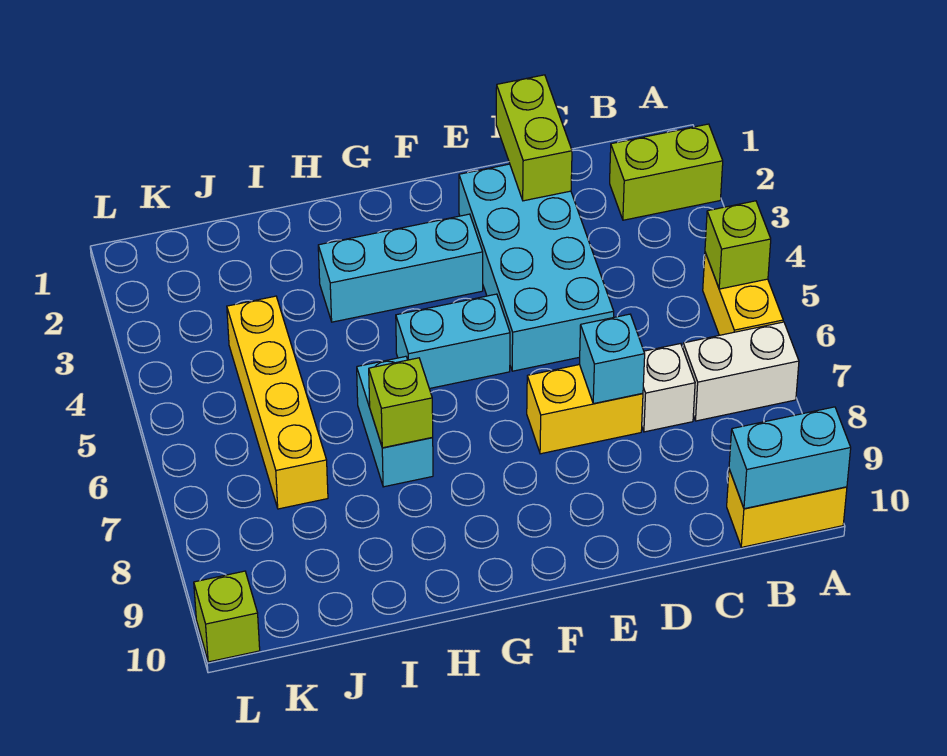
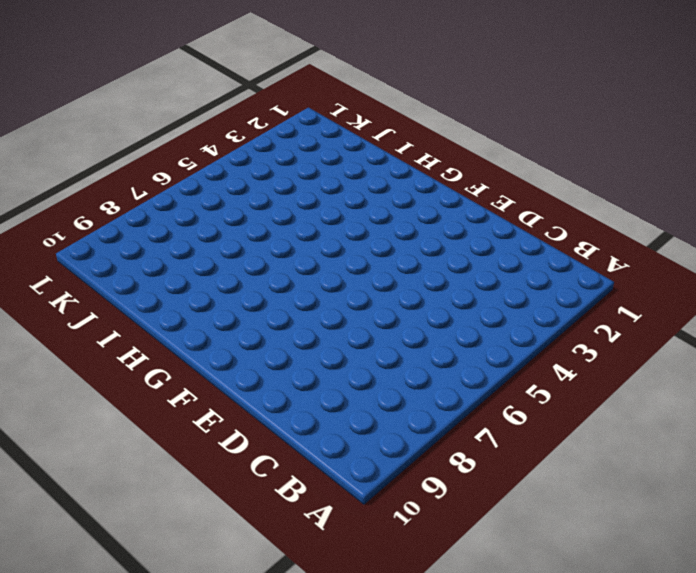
none -> lime 1x2 brick [610,124,723,220]
none -> yellow 1x2 brick [703,253,783,335]
none -> white 1x2 brick [683,322,799,421]

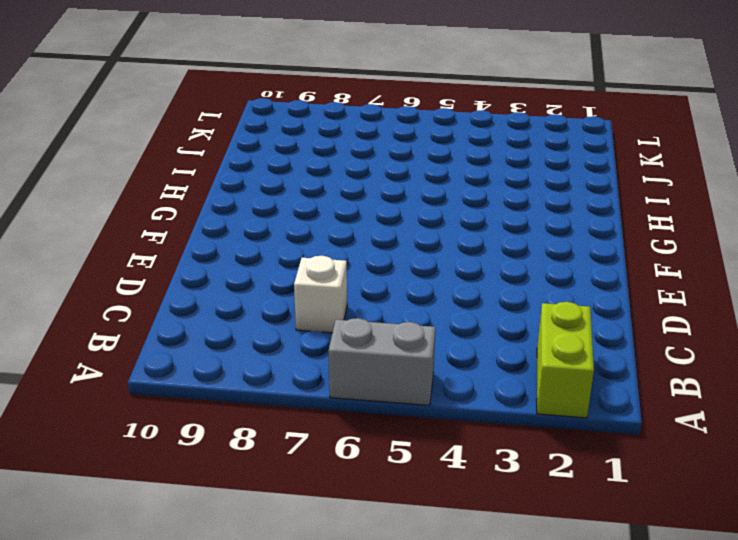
grey 1x2 brick [329,318,435,406] -> yellow 1x2 brick [703,253,783,335]
none -> white 1x2 brick [683,322,799,421]
none -> yellow 1x2 brick [727,469,847,547]
none -> cyan 2x4 brick [459,164,614,371]

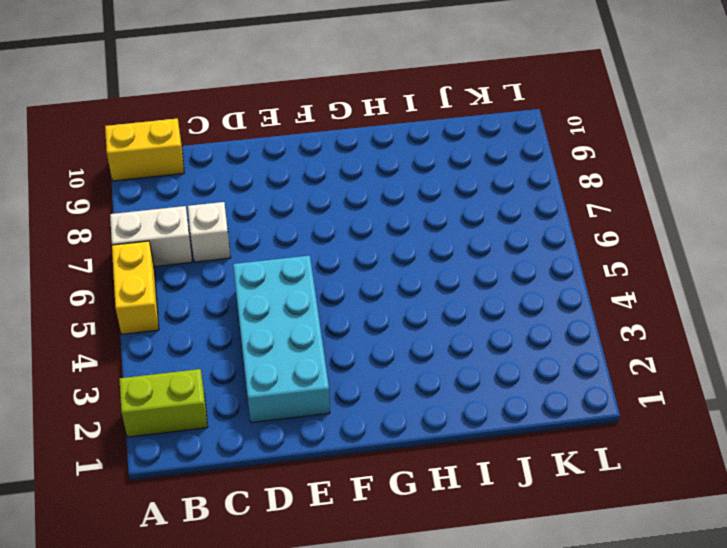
none -> yellow 1x2 brick [527,365,643,454]
none -> cyan 1x3 brick [318,214,483,322]
none -> cyan 1x2 brick [396,294,510,389]

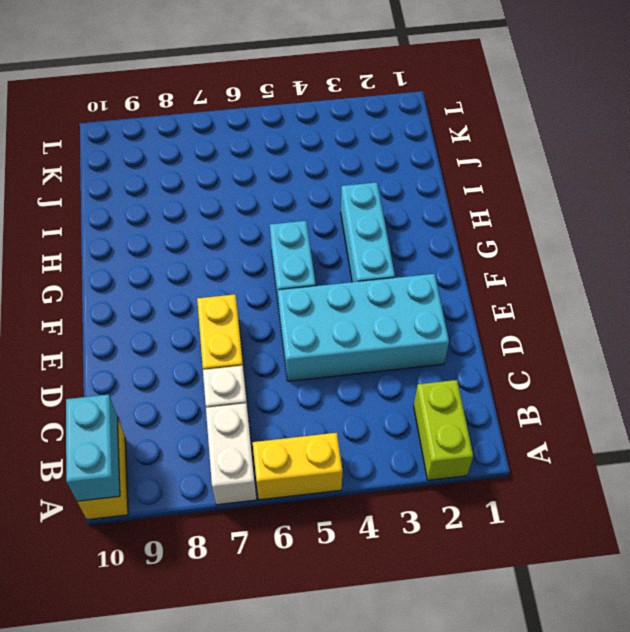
none -> cyan 1x2 brick [357,356,433,487]
none -> yellow 1x4 brick [227,296,328,509]
none -> lime 1x1 brick [194,571,260,662]

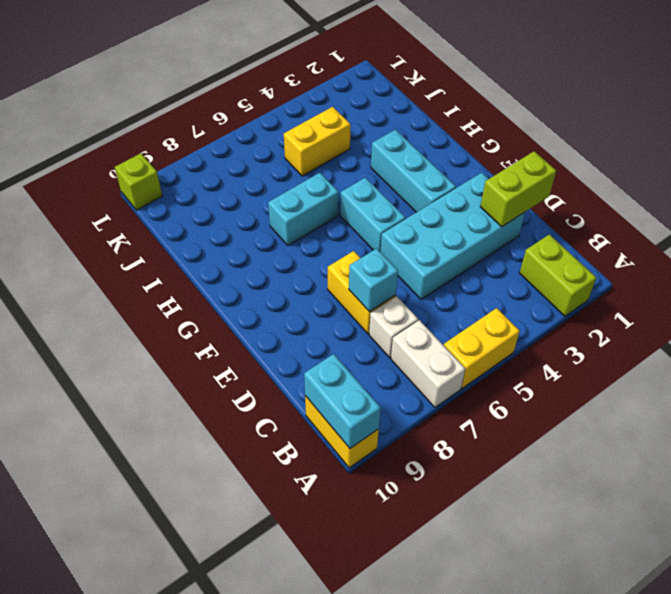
yellow 1x2 brick [284,107,351,176] -> yellow 1x4 brick [227,296,328,509]
none -> lime 1x1 brick [705,201,771,289]
none -> lime 1x1 brick [369,358,433,448]

